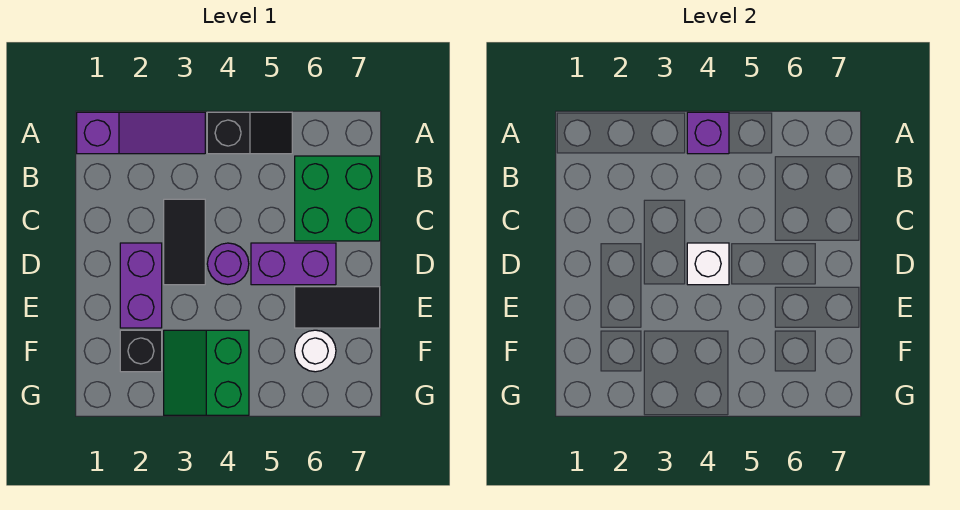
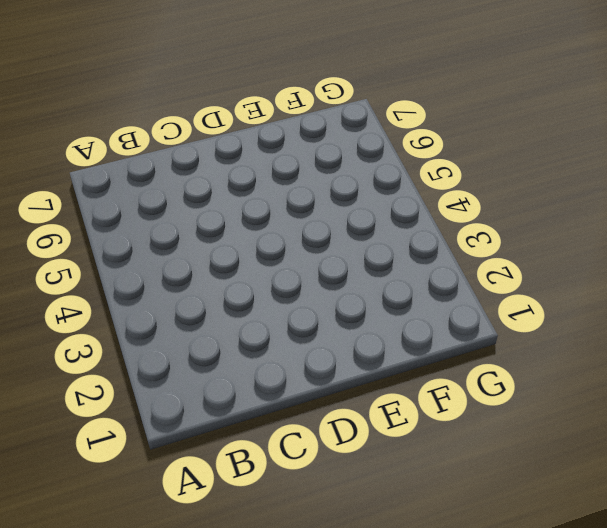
none -> purple 1x3 slope [77,112,205,154]
none -> black 1x2 slope [207,112,292,154]
none -> green 2x2 brick [295,156,380,241]

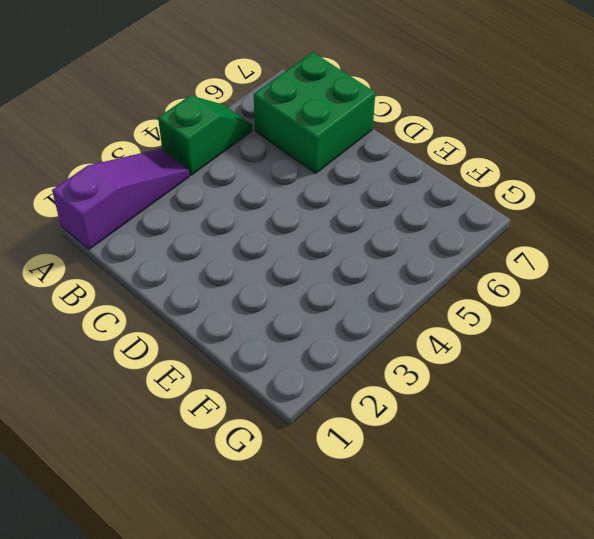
green 1x2 slope [158,95,252,175] -> black 1x2 slope [207,112,292,154]
none -> black 1x2 tile [164,199,205,285]
none -> purple 1x2 brick [120,243,162,328]
none -> purple 1x1 round brick [207,243,249,284]

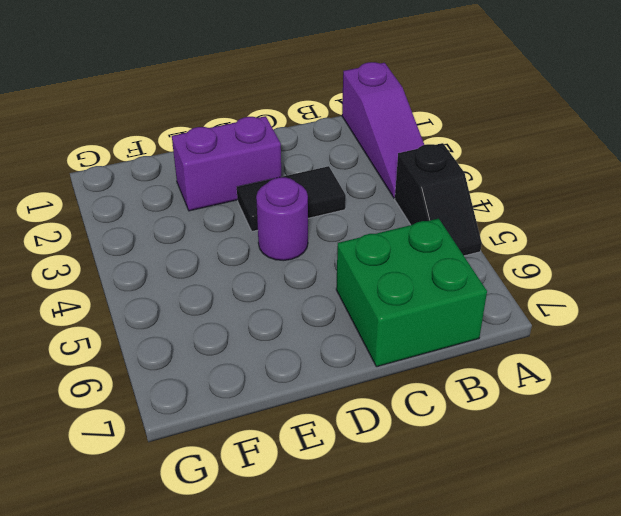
none -> purple 1x2 brick [251,243,336,285]
none -> black 1x2 tile [295,287,380,328]
none -> black 1x1 brick [120,330,162,372]

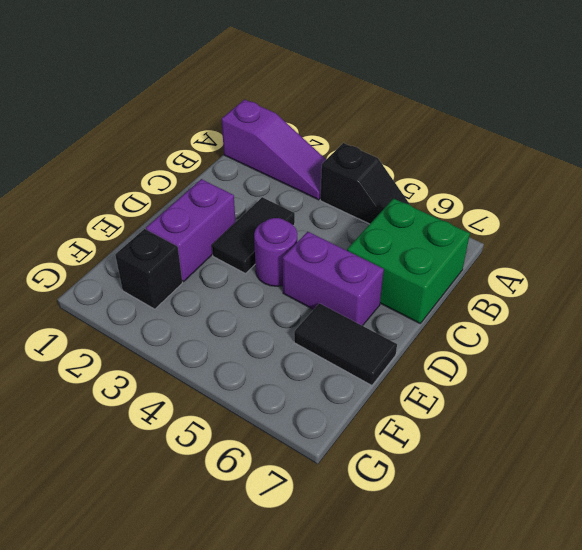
none -> green 2x2 slope [164,330,249,415]
none -> white 1x1 round brick [295,330,336,372]
none -> purple 1x1 brick [687,112,729,154]

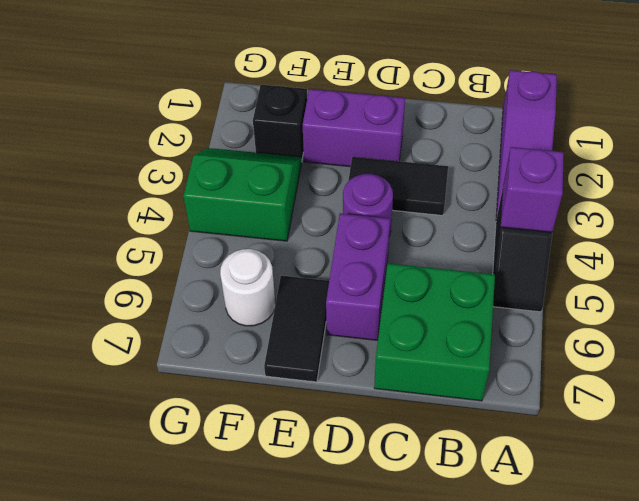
none -> white 1x1 brick [687,243,729,285]

